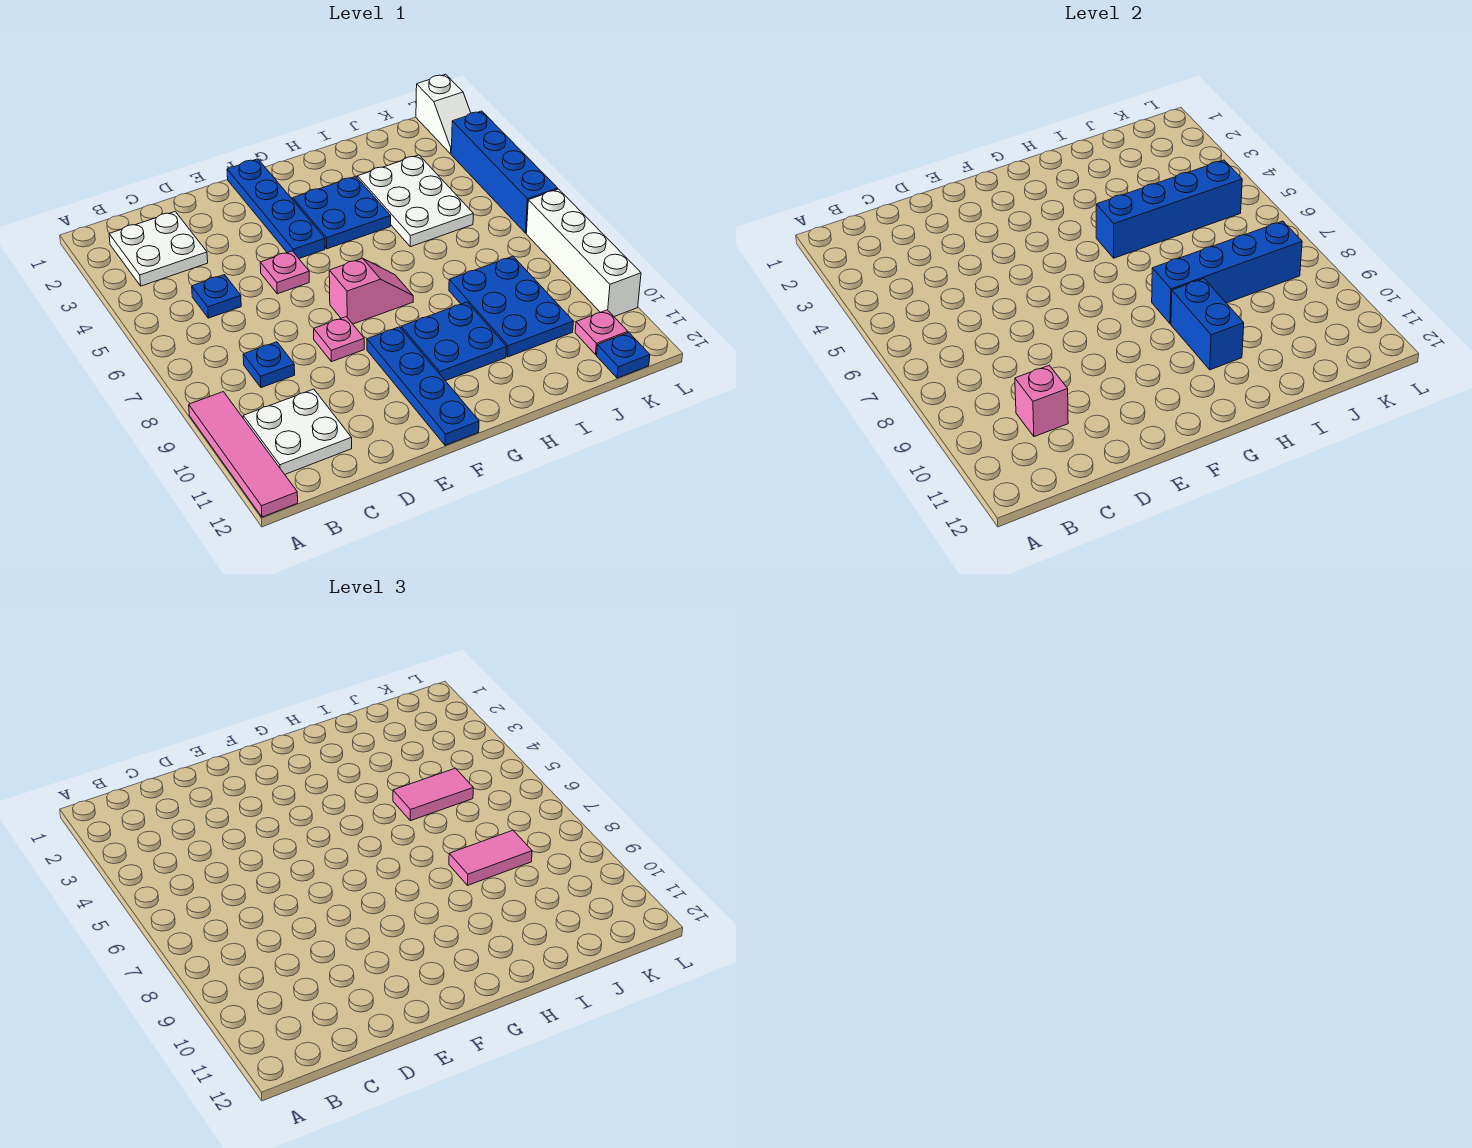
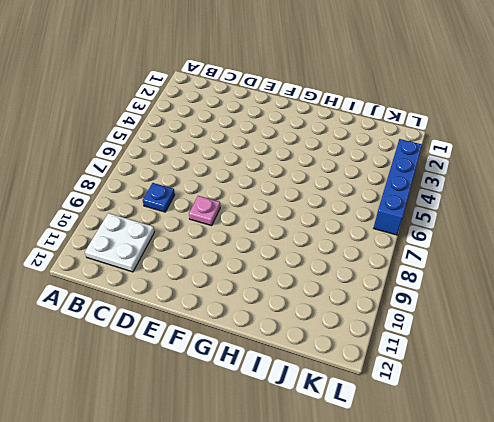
none -> pink 1x4 tile [189,392,298,517]
none -> white 2x2 plate [109,212,208,286]
none -> blue 1x1 plate [192,275,241,318]

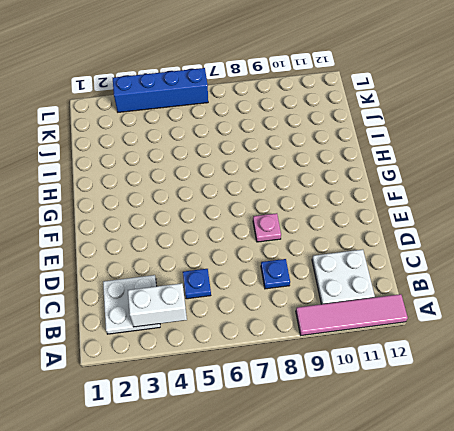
white 1x2 brick [128,283,187,327] -> none
none -> pink 1x1 plate [260,251,309,294]
none -> blue 1x4 plate [227,159,325,258]
none -> pink 1x2 slope [329,258,413,324]

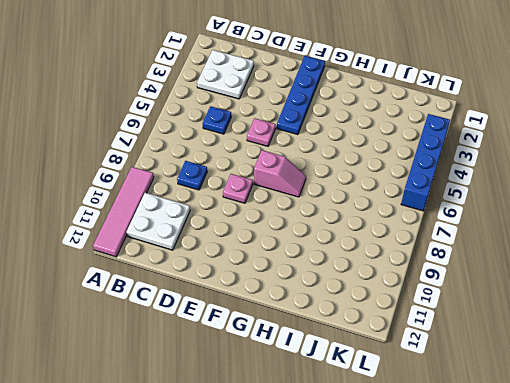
none -> blue 1x4 plate [367,327,479,445]
none -> blue 2x2 plate [293,176,391,249]
none -> blue 2x2 plate [401,302,507,381]

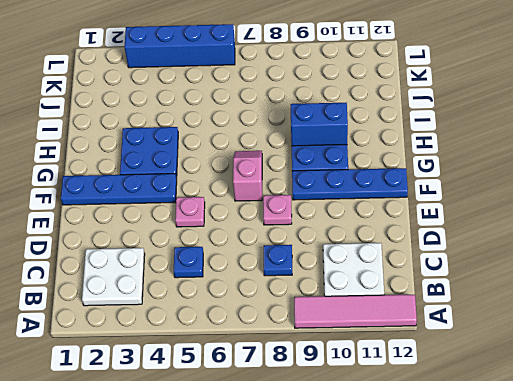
none -> white 2x3 plate [357,155,473,247]
none -> blue 2x3 plate [449,256,573,357]
none -> pink 1x1 plate [575,310,628,354]

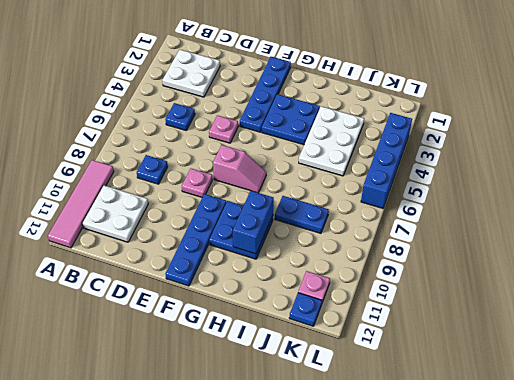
blue 1x2 plate [275,196,329,233] -> blue 2x3 plate [449,256,573,357]
none -> white 1x2 slope [416,74,471,154]
none -> white 1x4 brick [526,189,641,317]
none -> pink 1x1 brick [1015,365,1068,437]

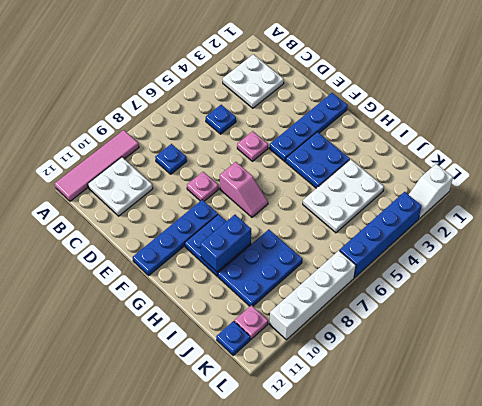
none -> pink 1x1 brick [1015,365,1068,437]
none -> blue 1x4 brick [1096,160,1242,258]
none -> blue 1x4 brick [1152,221,1302,324]

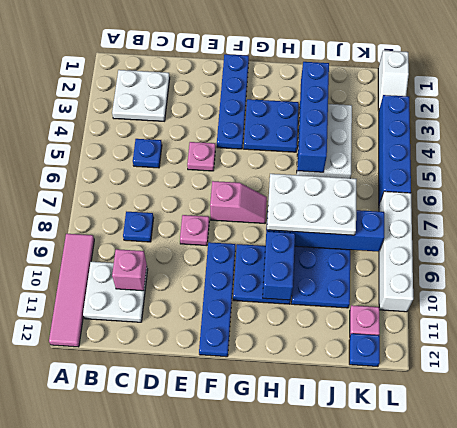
white 2x3 plate [267,174,357,235] -> pink 1x2 tile [449,830,532,885]
blue 1x4 brick [297,62,329,172] -> blue 1x4 brick turned to [1096,160,1242,258]
none -> pink 1x2 tile [393,768,473,821]

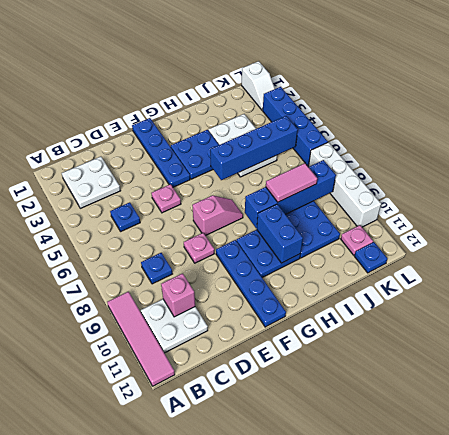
none -> pink 1x2 tile [393,768,473,821]

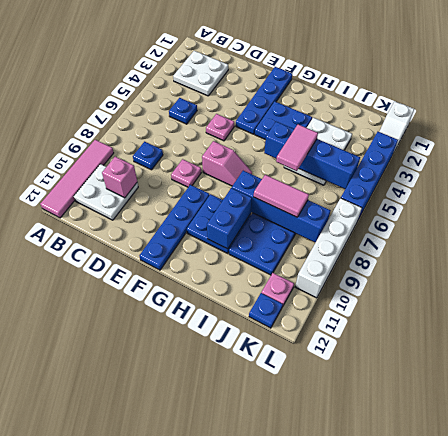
pink 1x2 tile [276,124,318,171] -> pink 1x2 tile turned to [393,768,473,821]

